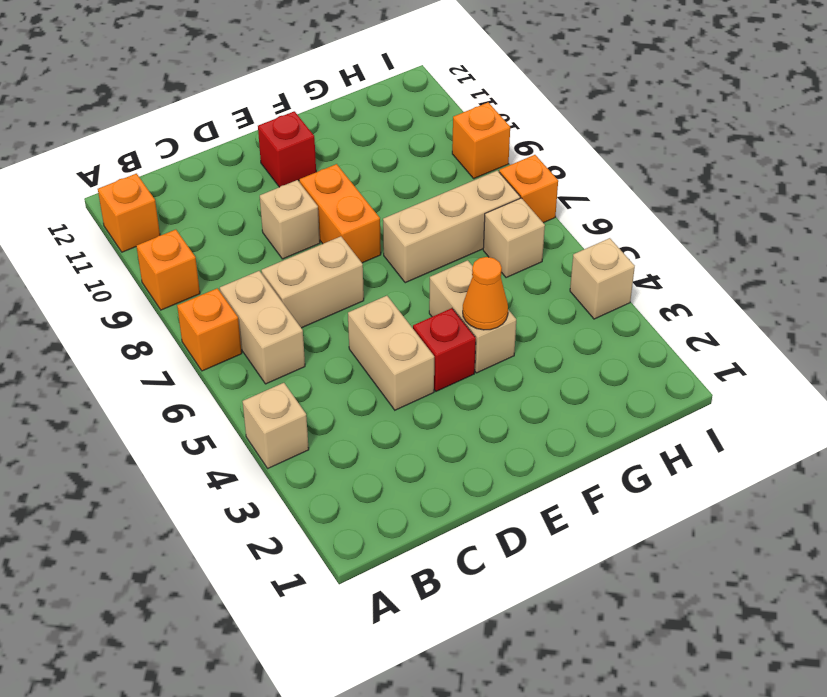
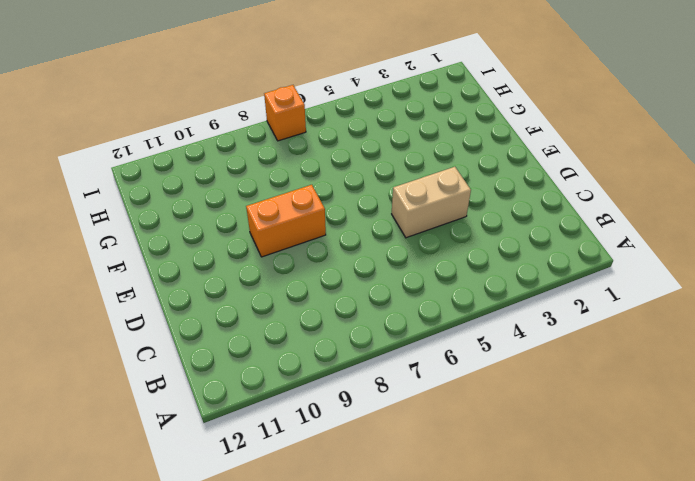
none -> tan 1x1 brick [243,383,309,468]
none -> orange 1x1 brick [177,288,242,371]
none -> orange 1x1 brick [136,230,200,310]

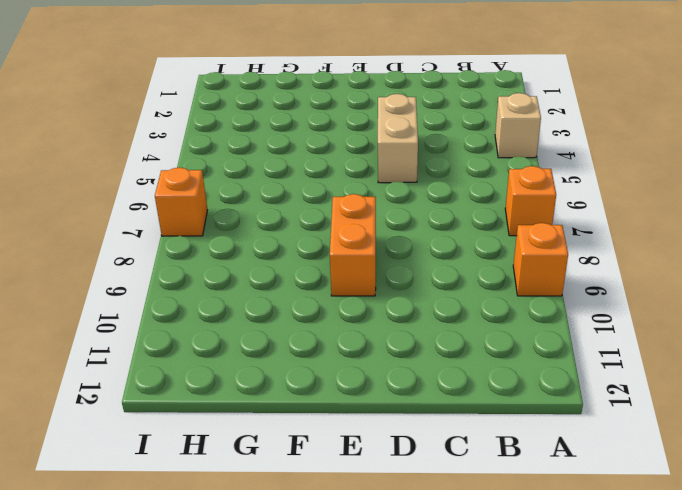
none -> orange 1x1 brick [98,174,160,252]
none -> tan 1x2 brick [220,271,305,384]
none -> tan 1x2 brick [261,236,364,328]

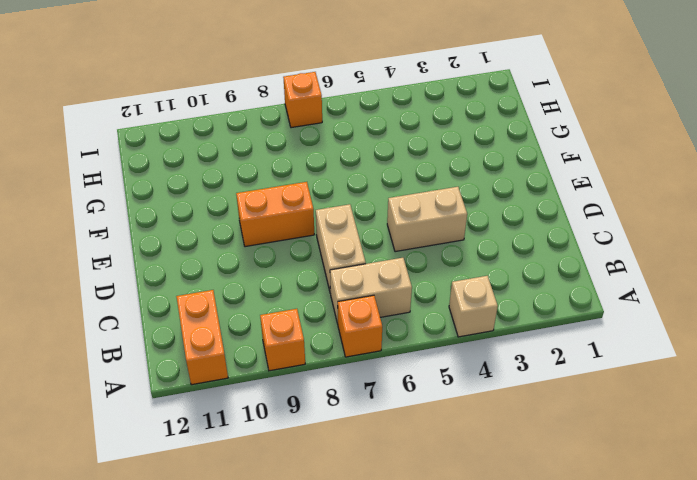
orange 1x2 brick [176,290,228,385] -> orange 1x1 brick [98,174,160,252]
none -> tan 1x1 brick [260,180,320,259]
none -> red 1x1 brick [413,308,476,391]
none -> red 1x1 brick [258,111,316,187]

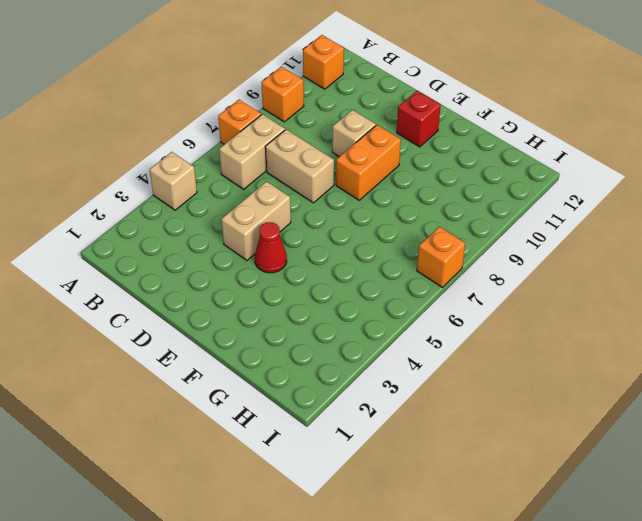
red 1x1 cone [255,222,287,273] -> red 1x1 brick [413,308,476,391]
none -> tan 1x2 brick [429,260,516,373]
none -> tan 1x3 brick [383,171,520,283]
none -> tan 1x1 brick [483,198,545,278]

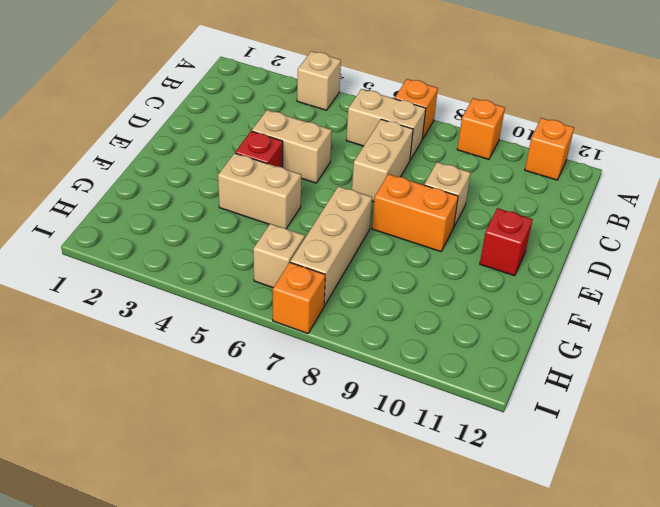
none -> tan 1x1 brick [570,238,635,319]
none -> orange 1x1 brick [452,102,510,178]
none -> orange 1x1 cone [463,257,508,330]

